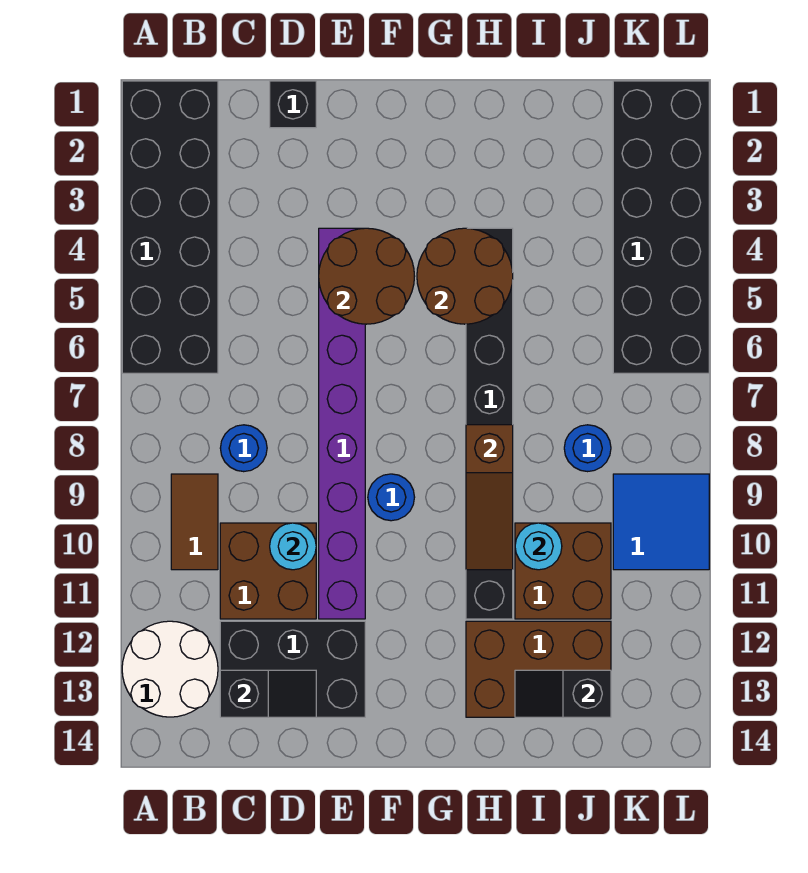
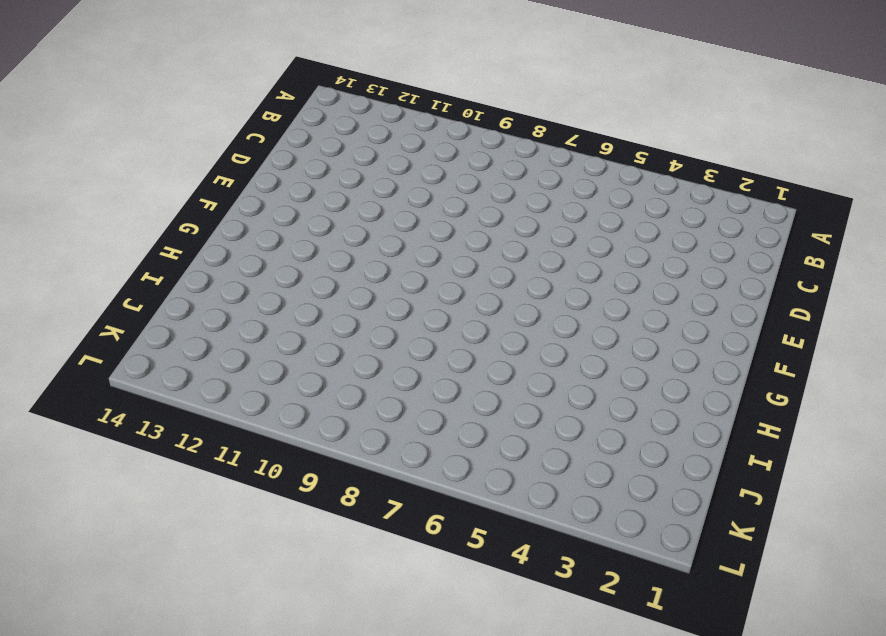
none -> black 2x6 brick [122,81,218,373]
none -> white 2x2 round brick [122,621,218,717]
none -> brown 1x2 tile [171,474,218,570]

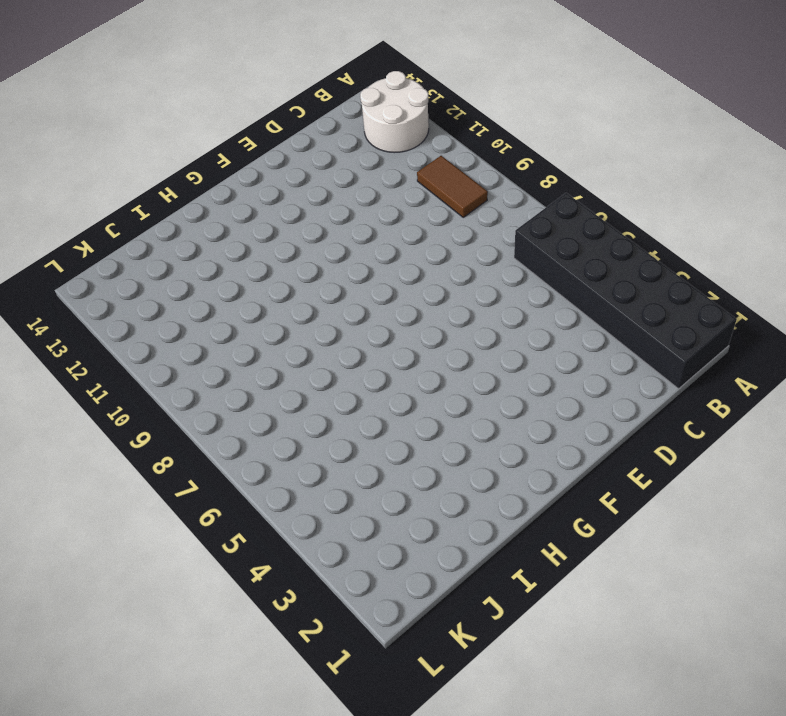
none -> blue 1x1 round brick [220,425,267,472]
none -> brown 2x2 brick [220,523,316,619]
none -> black 2x3 brick [220,621,365,717]

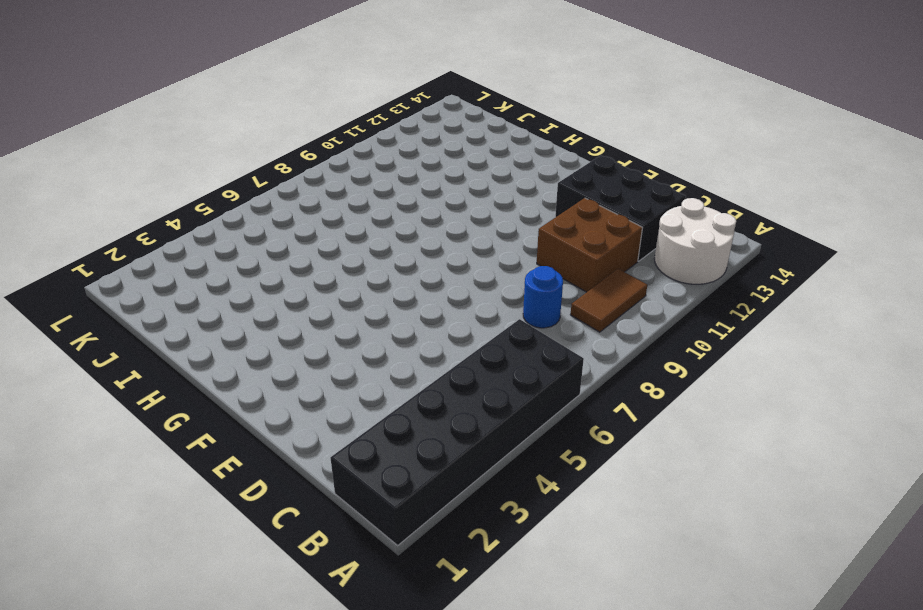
none -> black 1x1 brick [270,81,316,128]
none -> purple 1x8 brick [319,228,365,619]
none -> blue 1x1 round brick [368,474,415,521]

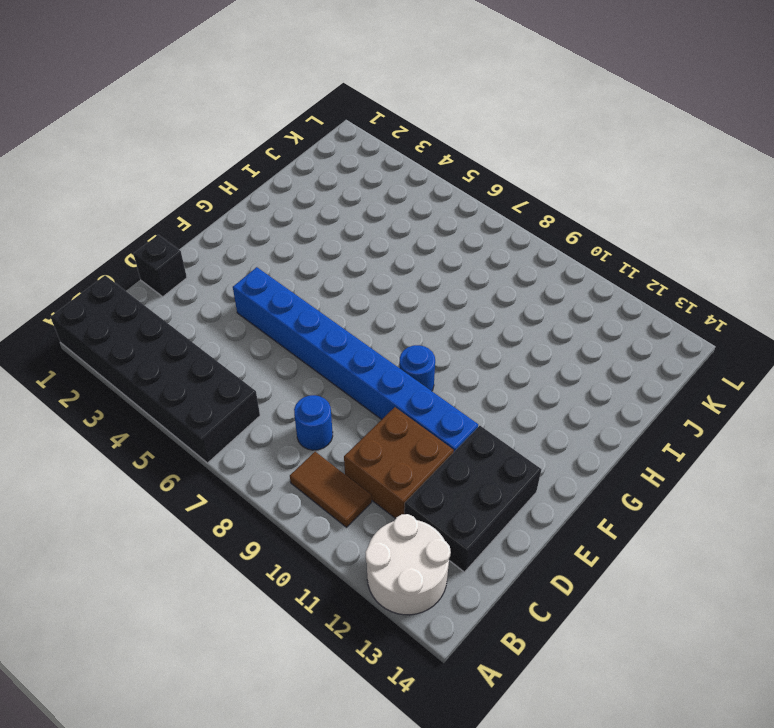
blue 1x8 brick [233,267,478,453] -> purple 1x8 brick [319,228,365,619]
none -> black 1x8 brick [466,228,513,619]
none -> brown 2x3 brick [466,621,611,717]
none -> brown 2x2 brick [515,523,611,619]

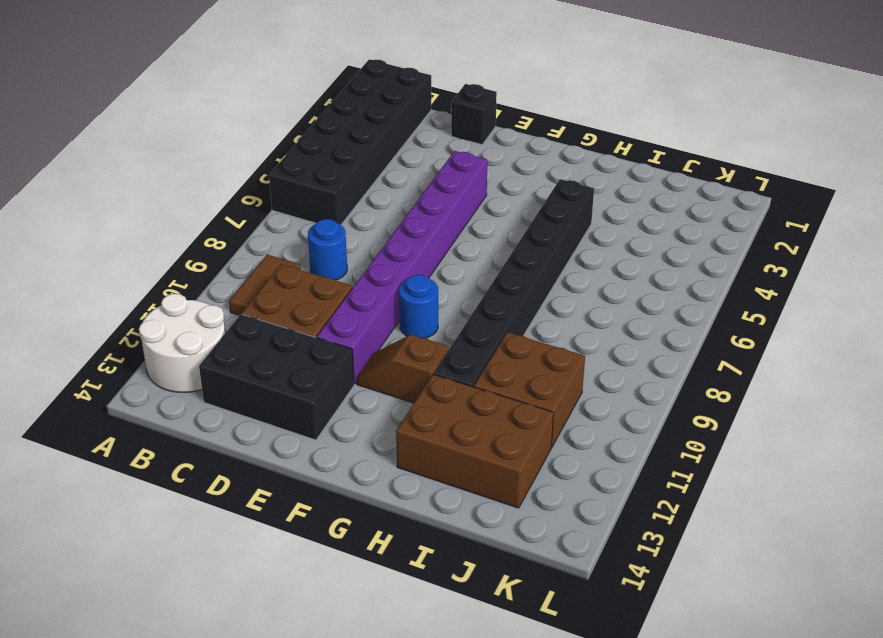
brown 1x2 slope [357,335,449,403] -> none
none -> blue 1x1 round brick [564,425,611,472]
none -> black 2x6 brick [613,81,709,373]
none -> blue 2x2 tile [613,474,709,570]

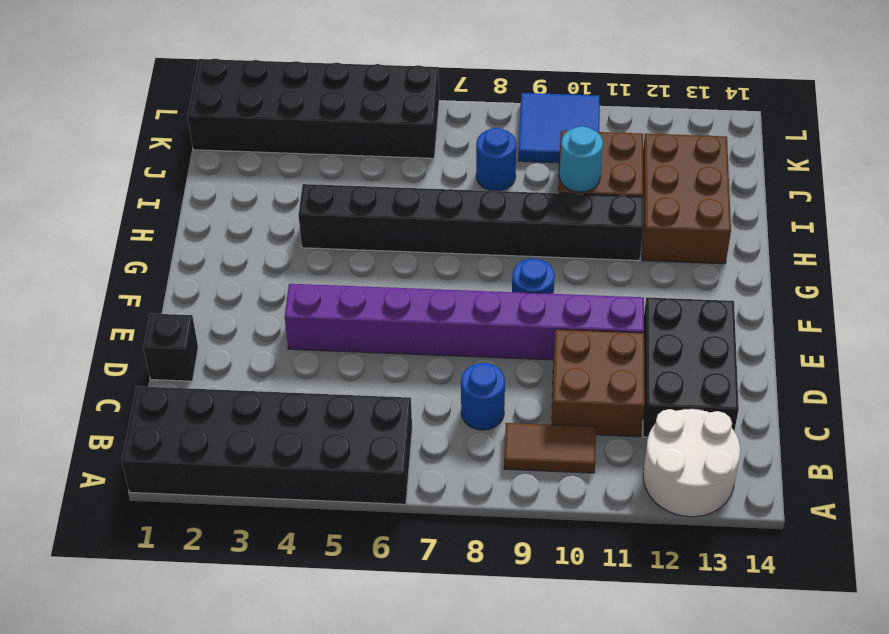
none -> black 1x2 slope [220,670,316,717]
none -> cyan 1x1 round brick [270,523,316,570]
none -> brown 2x2 round brick [319,228,415,324]

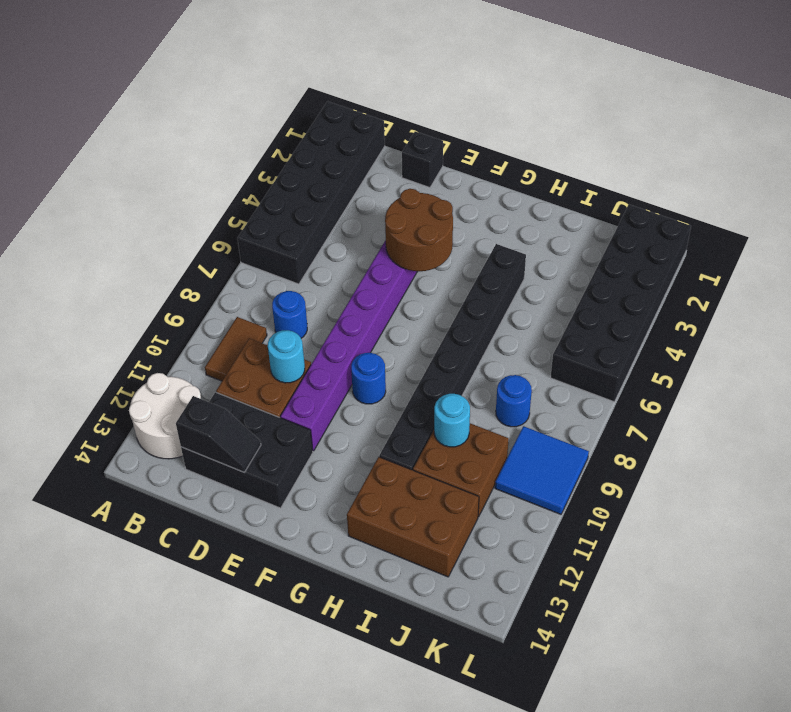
none -> brown 2x2 round brick [417,228,513,324]
none -> brown 1x3 slope [466,425,513,570]
none -> black 1x2 slope [515,670,611,717]

